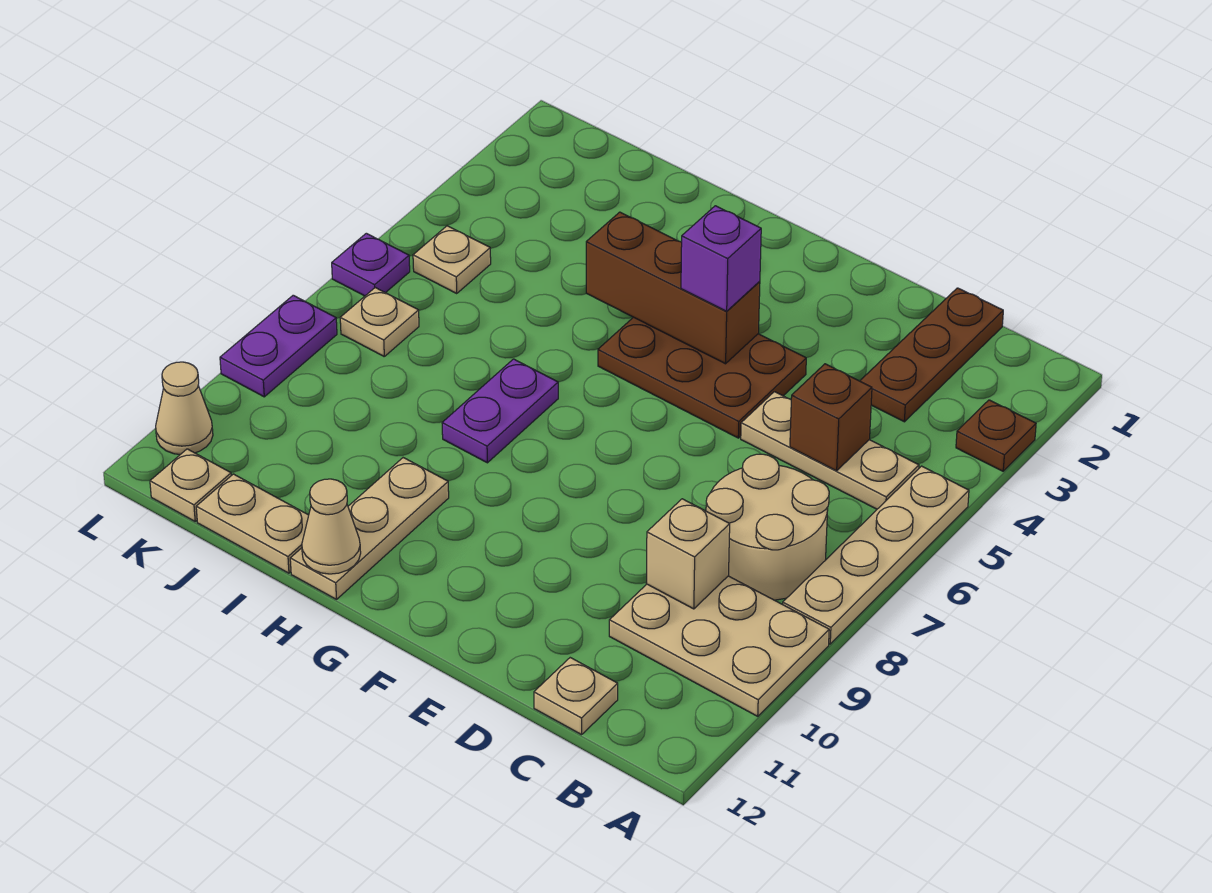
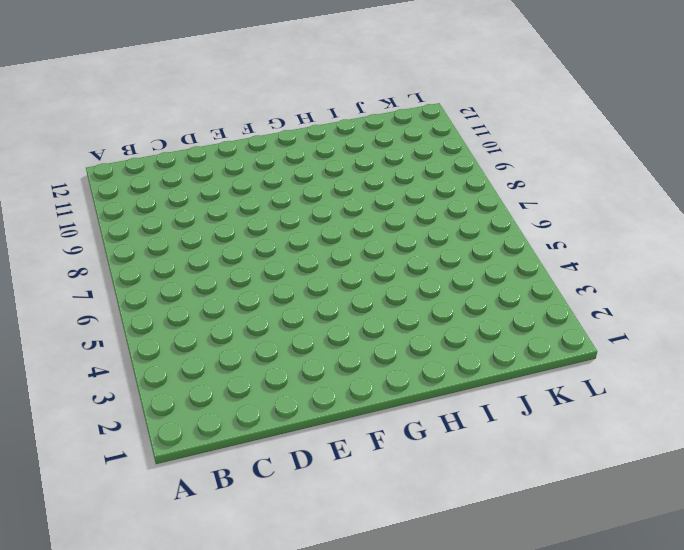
none -> brown 1x1 plate [956,400,1036,471]
none -> tan 1x4 plate [783,466,969,644]
none -> tan 2x3 plate [609,576,829,716]

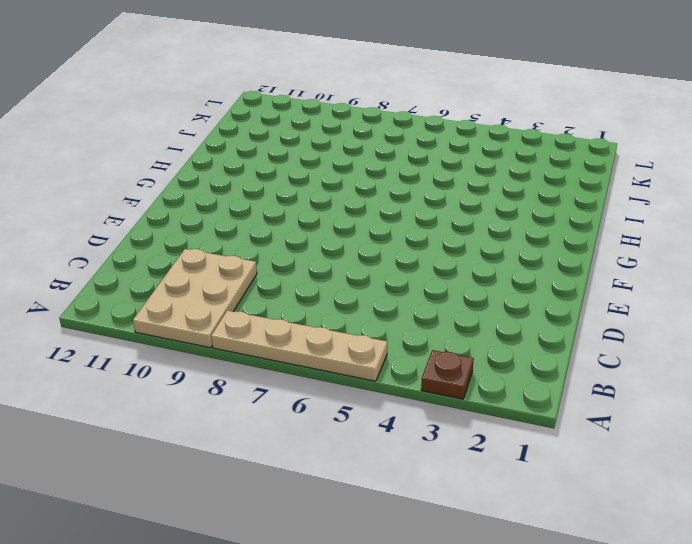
none -> tan 1x3 plate [741,392,919,509]
none -> tan 2x2 round brick [706,454,829,600]
none -> brown 1x3 plate [860,288,1003,422]

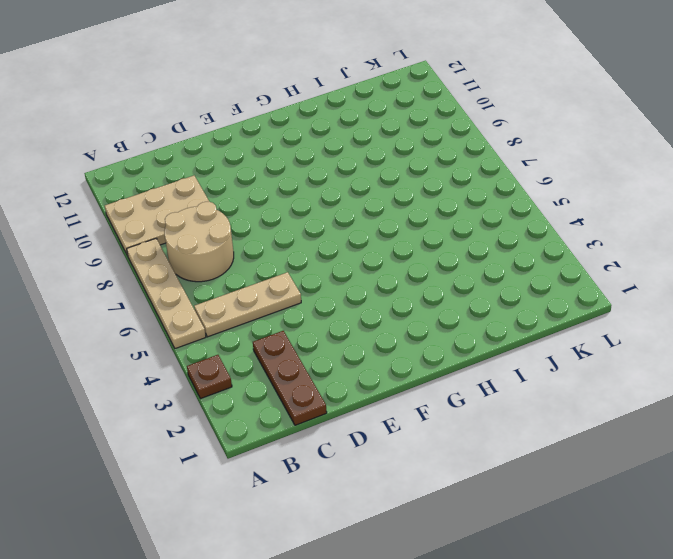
none -> tan 1x1 plate [534,658,618,735]
none -> brown 2x3 plate [598,317,806,438]
none -> purple 1x2 plate [442,359,558,463]

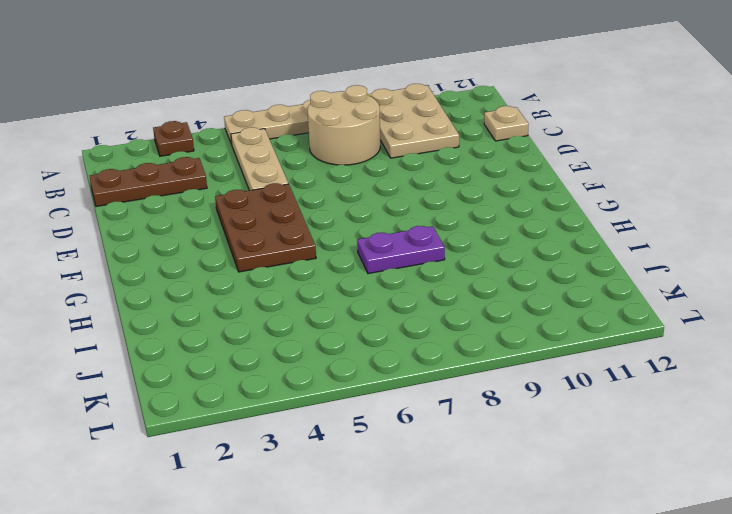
none -> tan 1x3 plate [290,458,449,599]
none -> tan 1x2 plate [196,474,309,573]
none -> tan 1x1 plate [413,226,491,293]

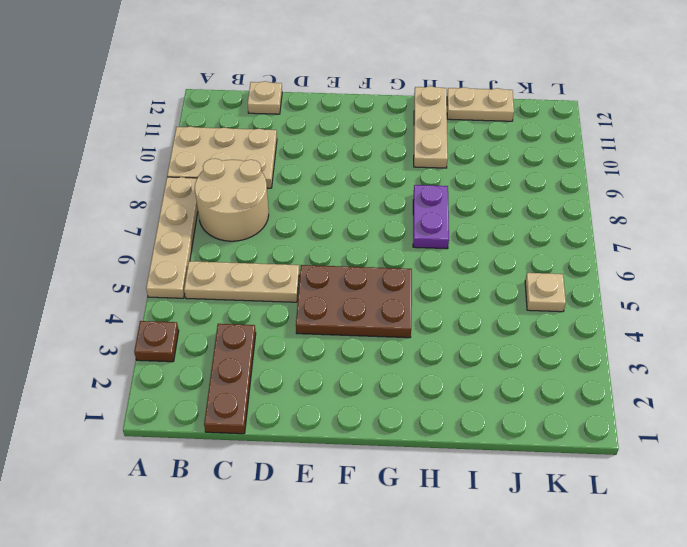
none -> tan 1x1 plate [340,288,419,356]
none -> tan 1x1 plate [150,449,231,521]
none -> purple 1x1 plate [332,233,410,296]

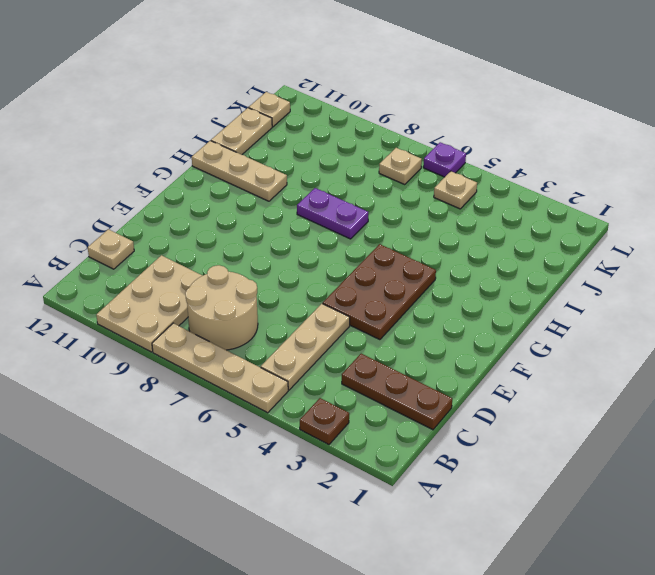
none -> purple 1x2 plate [220,295,337,397]
none -> tan 1x1 cone [156,362,213,454]
none -> brown 1x1 brick [790,364,872,471]

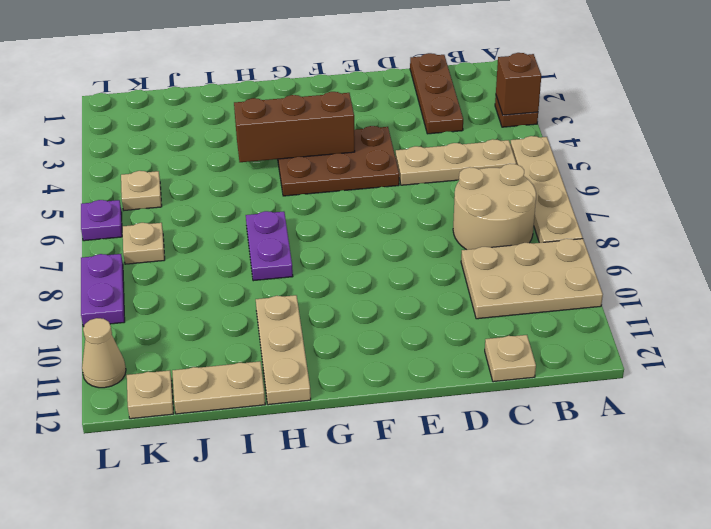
brown 1x1 brick [496,53,541,115] -> brown 1x1 brick moved to [790,364,872,471]
none -> tan 1x1 brick [646,499,730,609]
none -> tan 1x1 cone [302,479,361,574]
none -> purple 1x1 brick [681,206,761,311]

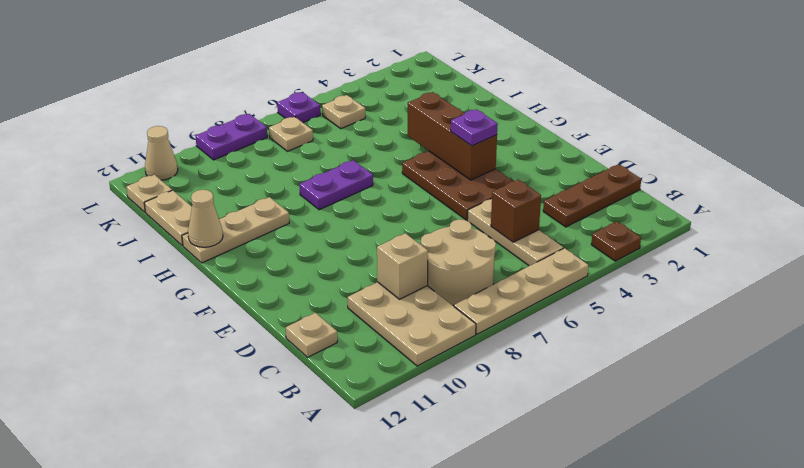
purple 1x1 plate [451,109,498,146] -> purple 1x1 brick [681,206,761,311]

